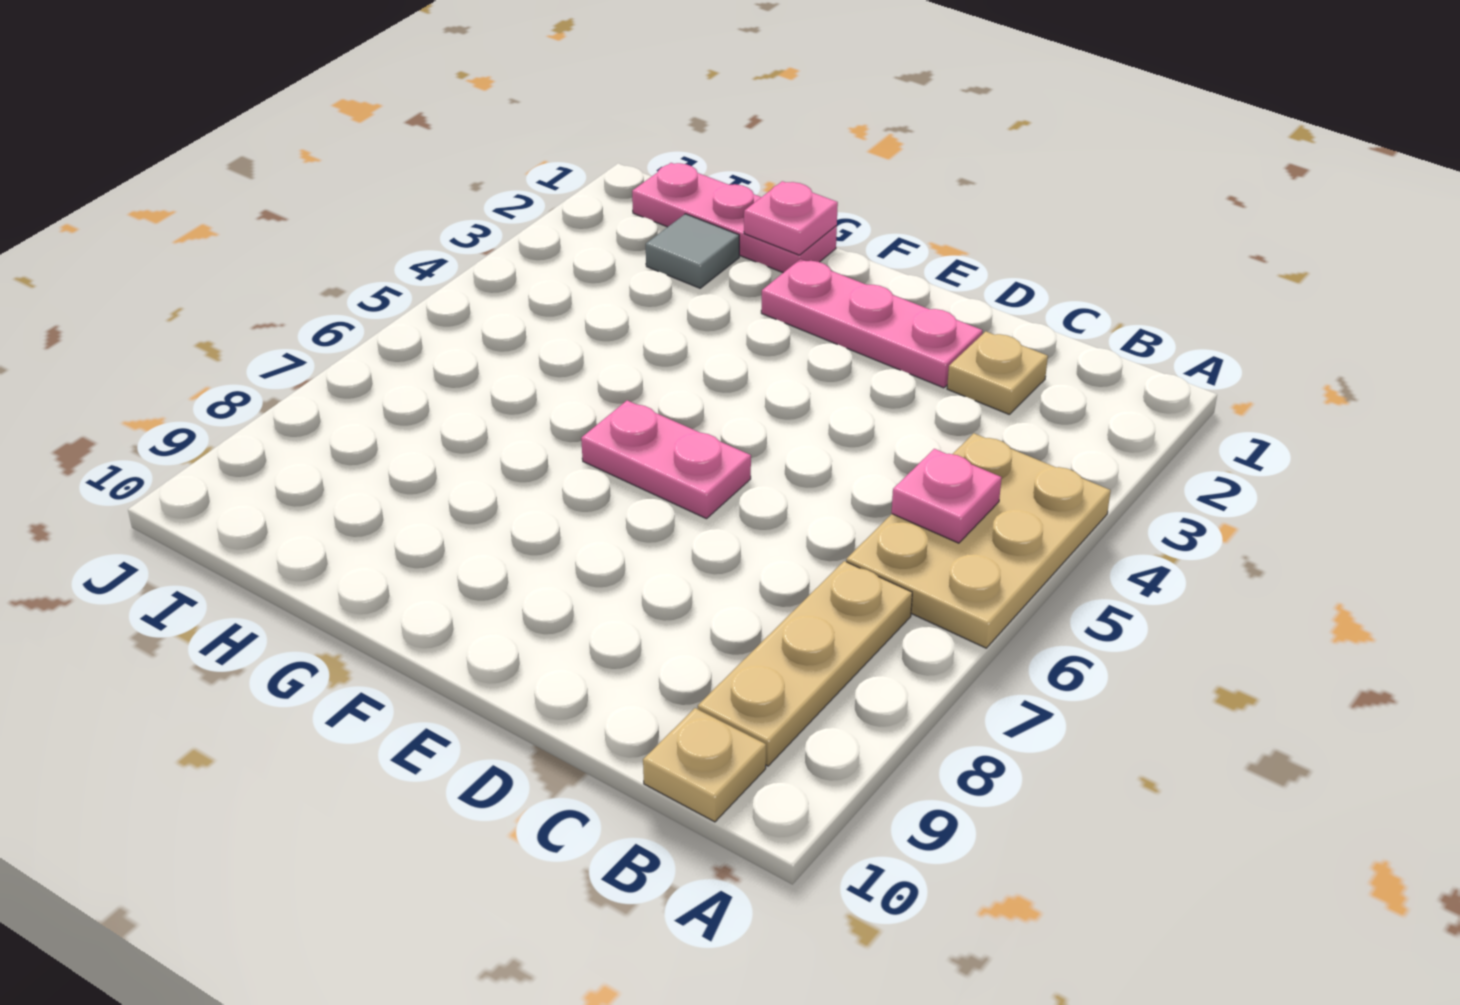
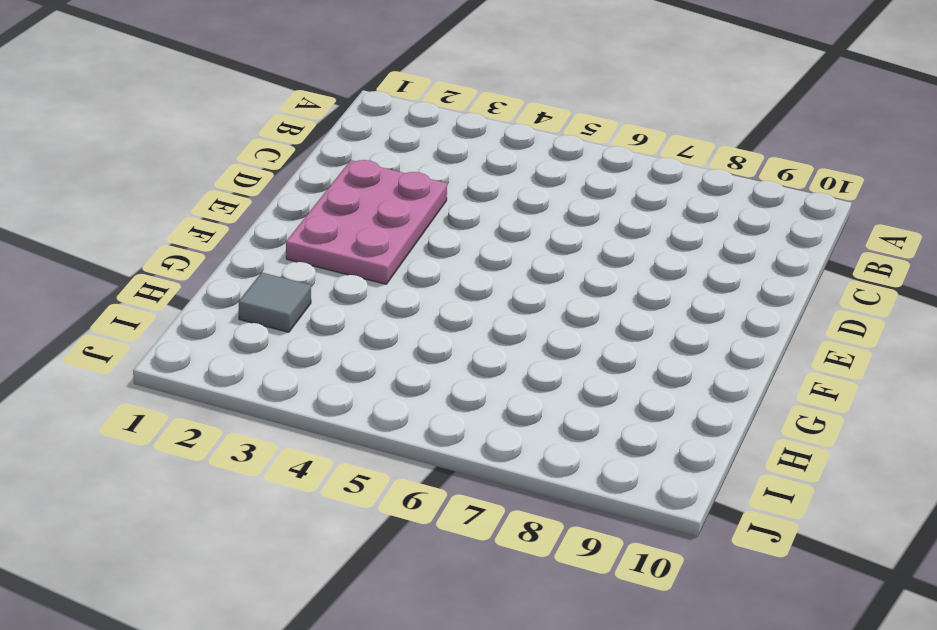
pink 2x3 plate [286,160,447,284] -> pink 1x3 plate [761,259,983,388]
none -> tan 2x3 plate [846,433,1111,648]
none -> tan 1x3 plate [698,561,912,766]

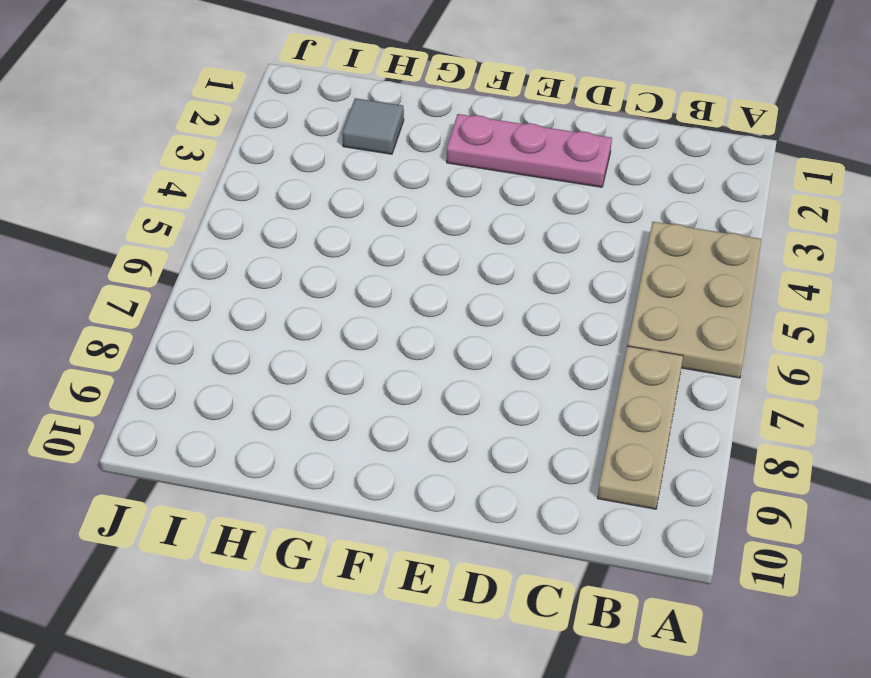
none -> tan 1x1 plate [643,708,766,822]
none -> tan 1x1 plate [947,331,1048,414]

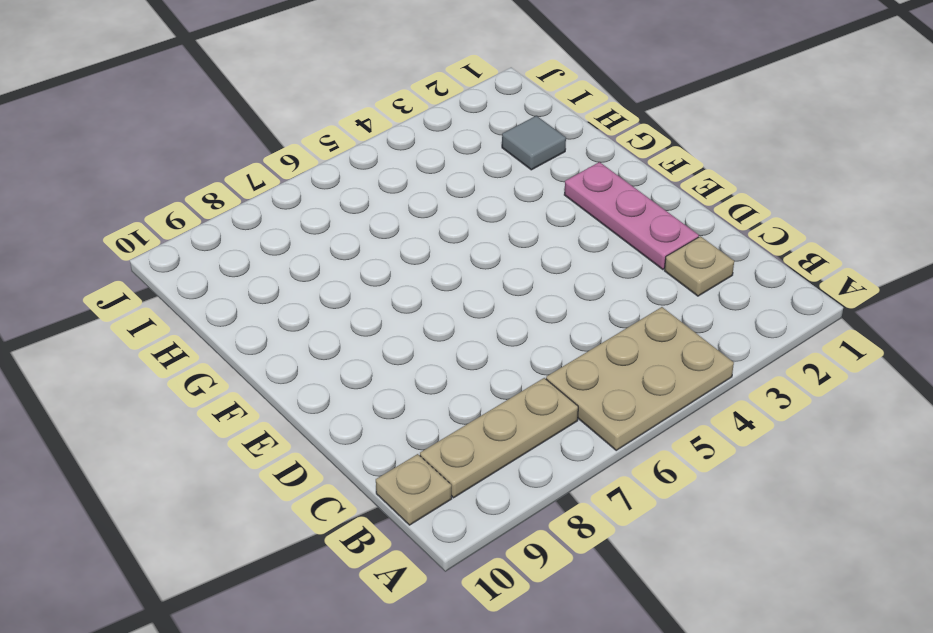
none -> pink 1x2 plate [581,400,751,519]
none -> pink 1x3 plate [632,163,837,273]

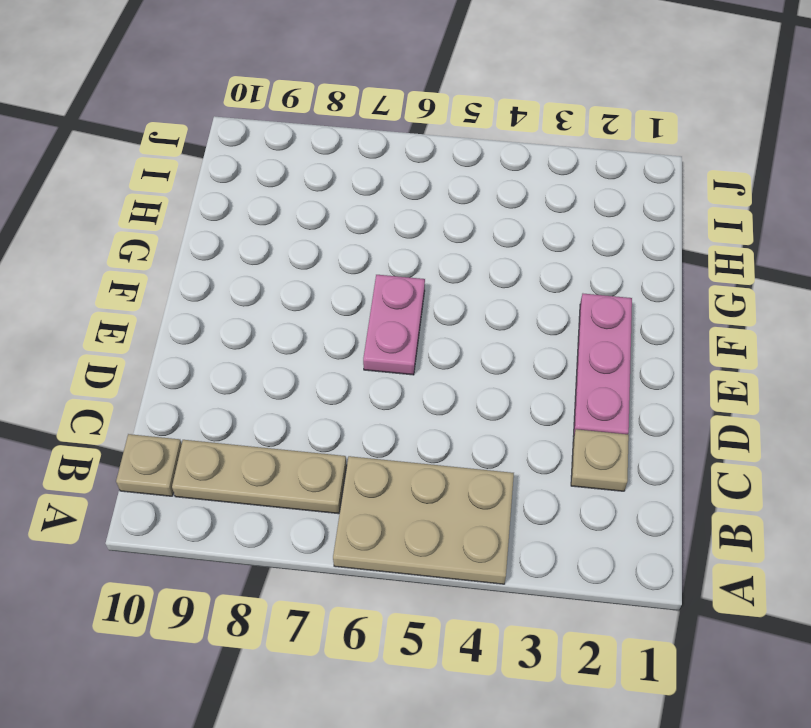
none -> pink 1x3 plate [632,163,837,273]
none -> grey 1x1 tile [646,214,739,288]

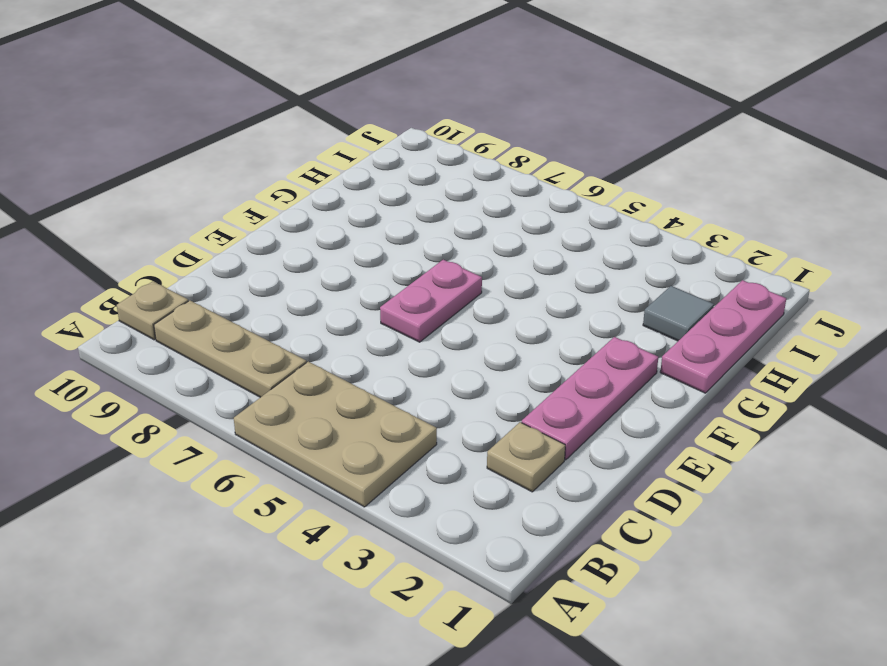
none -> pink 1x1 plate [891,449,1002,543]
none -> pink 1x1 plate [744,181,838,255]

